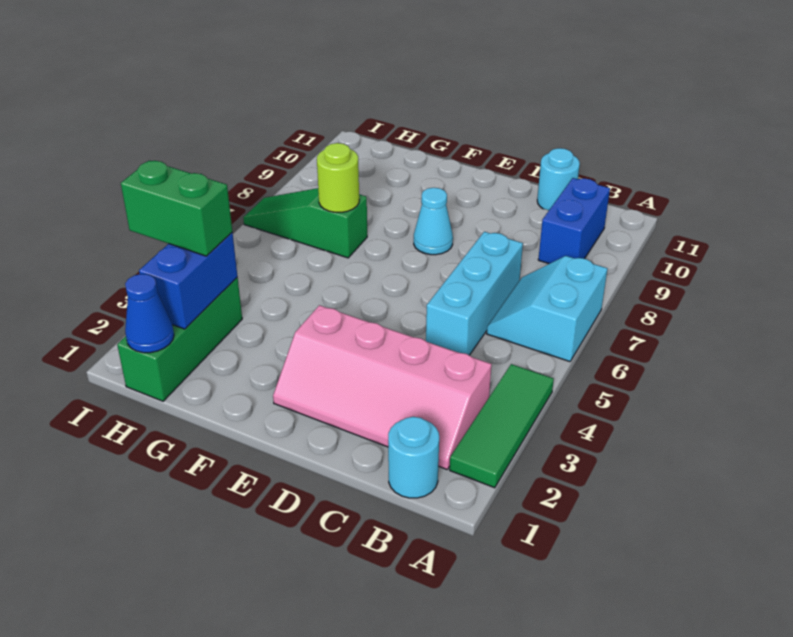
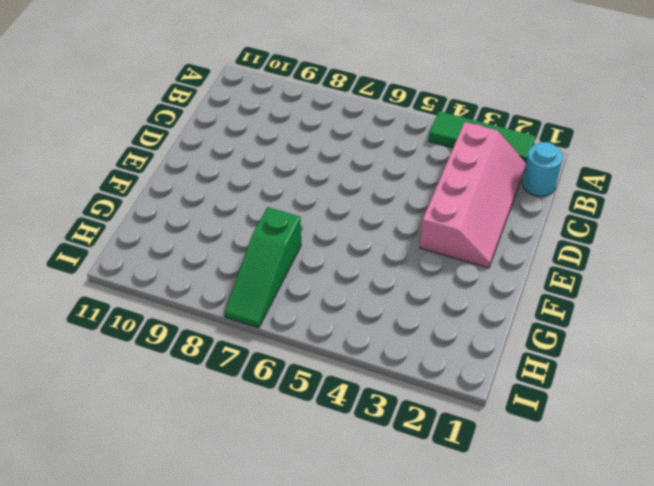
none -> cyan 2x2 slope [487,256,608,362]
none -> blue 1x2 brick [538,178,610,264]
none -> cyan 1x3 brick [426,232,523,355]

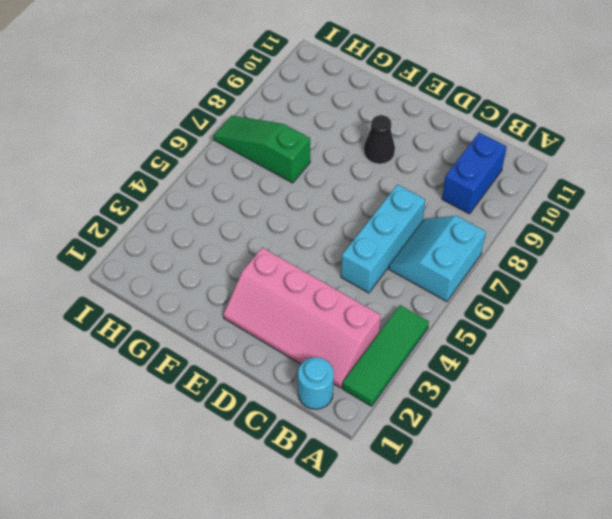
black 1x1 cone [364,115,395,164] -> none
none -> cyan 1x1 round brick [537,148,580,210]
none -> cyan 1x1 cone [414,188,453,255]
none -> green 1x3 brick [117,278,242,401]

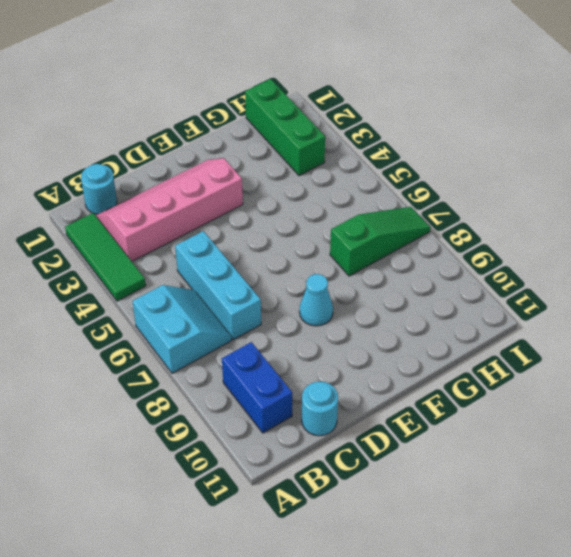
none -> lime 1x1 round brick [317,143,359,212]
none -> blue 1x1 cone [125,274,174,353]
none -> blue 1x2 brick [139,233,238,329]

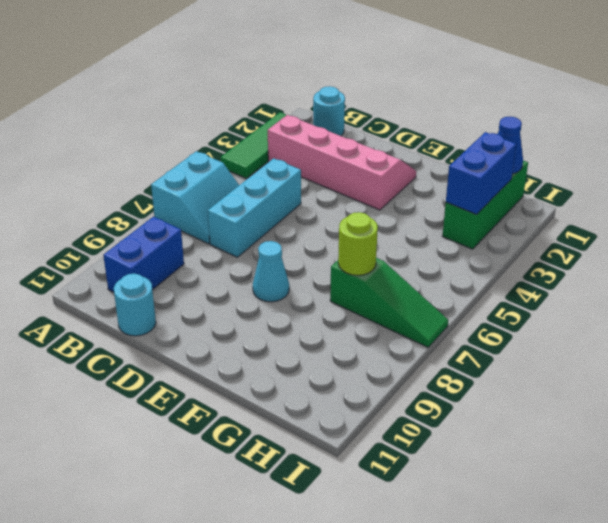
none -> green 1x2 brick [121,161,232,256]

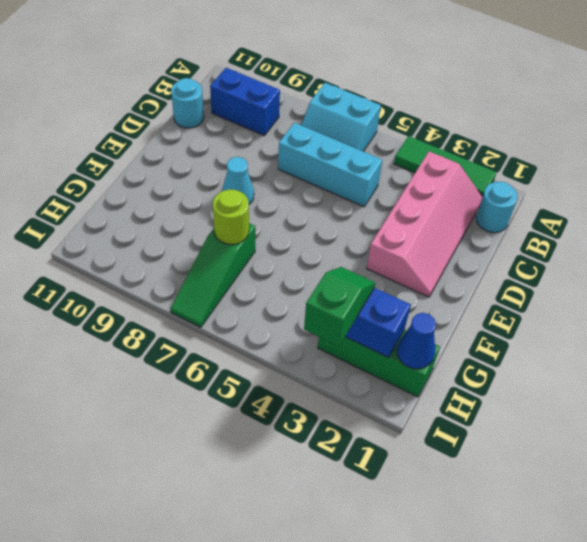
green 1x2 slope [304,267,375,346] -> green 1x2 brick [121,161,232,256]

